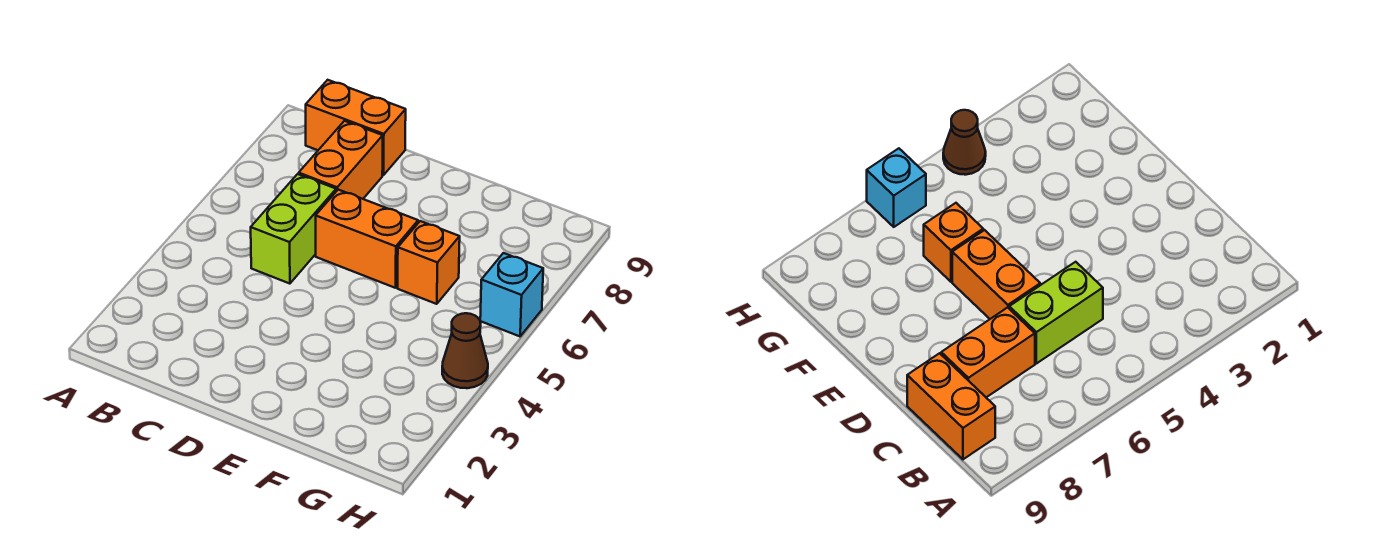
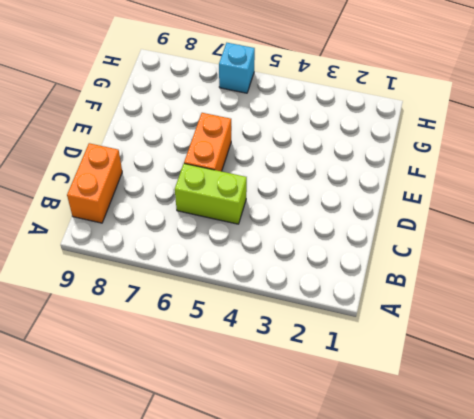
none -> orange 1x2 brick [299,121,383,199]
none -> orange 1x1 brick [398,221,460,304]

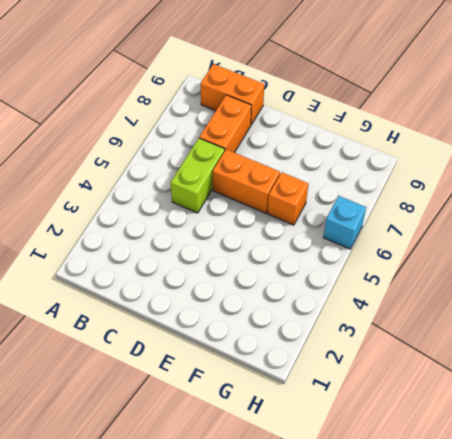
none -> brown 1x1 cone [442,313,488,388]

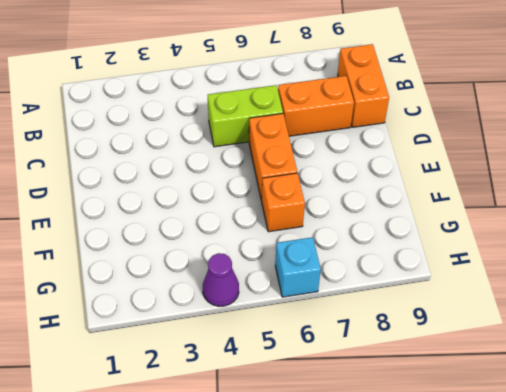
purple 1x1 cone [203,253,239,306] -> brown 1x1 cone [442,313,488,388]

